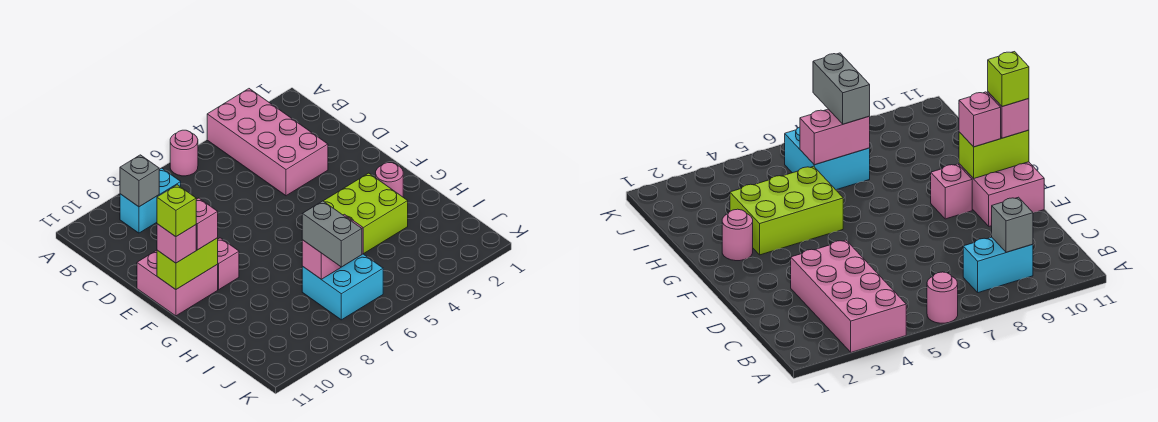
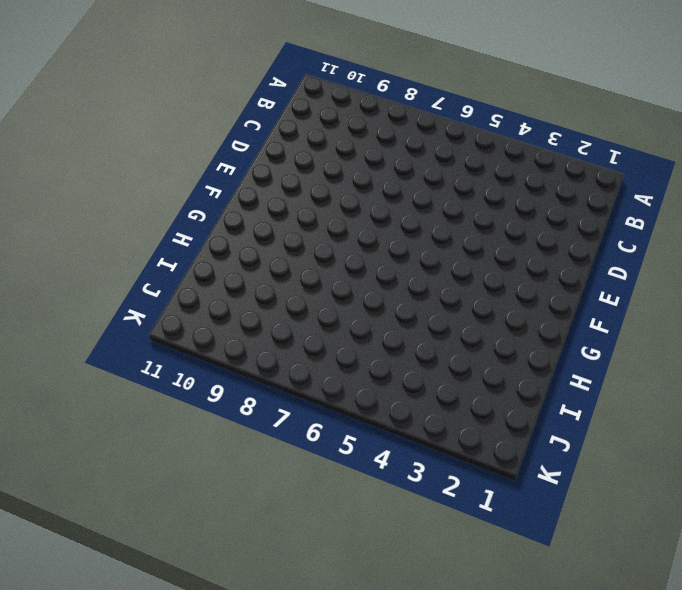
none -> pink 2x4 brick [207,89,328,196]
none -> pink 1x1 round brick [170,130,198,176]
none -> cyan 1x2 brick [120,168,181,233]

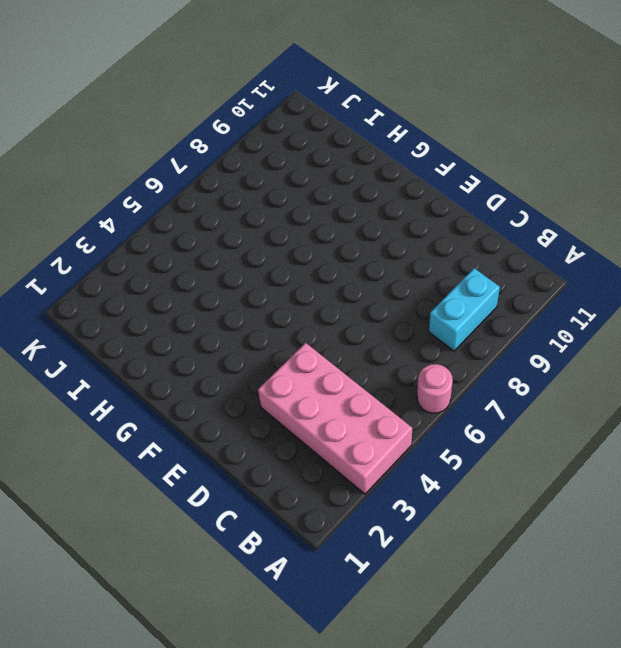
none -> pink 2x2 brick [137,250,218,316]
none -> pink 1x1 brick [218,238,239,289]
none -> pink 1x1 round brick [376,163,403,197]

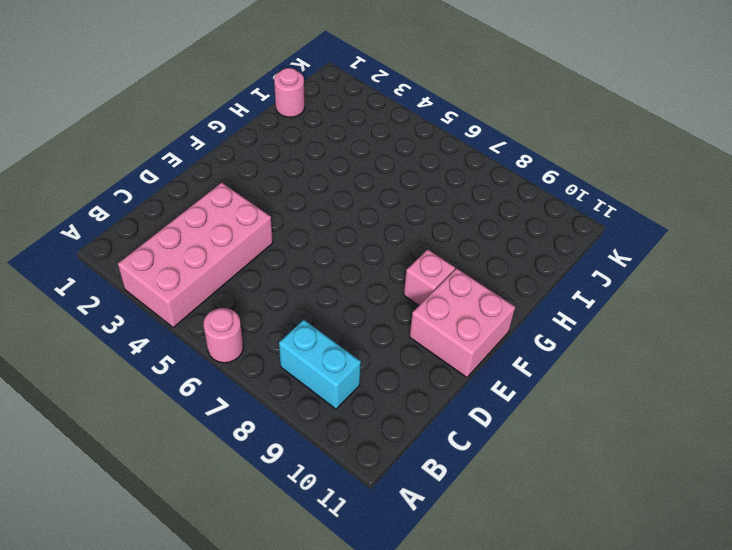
pink 1x1 round brick [274,68,305,117] -> pink 1x1 round brick moved to [376,163,403,197]
none -> lime 2x3 brick [324,173,408,254]
none -> cyan 2x2 brick [302,254,383,320]
none -> grey 1x1 brick [120,155,159,207]

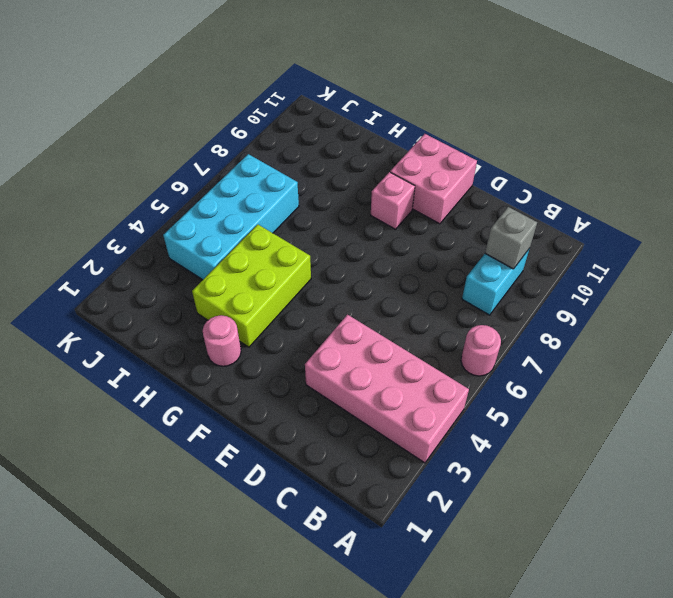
cyan 2x4 brick [163,154,299,280] -> cyan 2x2 brick [302,254,383,320]
none -> lime 1x2 brick [157,238,218,290]
none -> pink 1x2 brick [302,214,363,279]
none -> pink 1x1 brick [196,198,218,250]

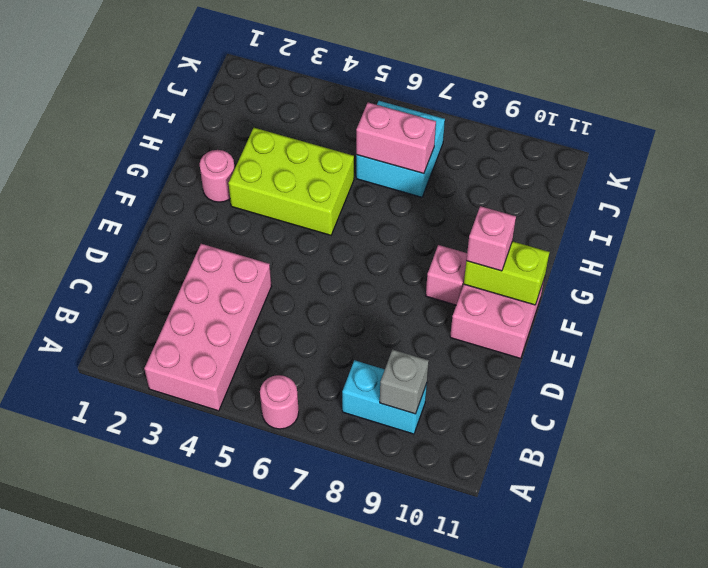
none -> pink 1x1 brick [157,224,196,263]
none -> grey 1x2 brick [302,201,362,267]
none -> lime 1x1 brick [157,185,196,237]

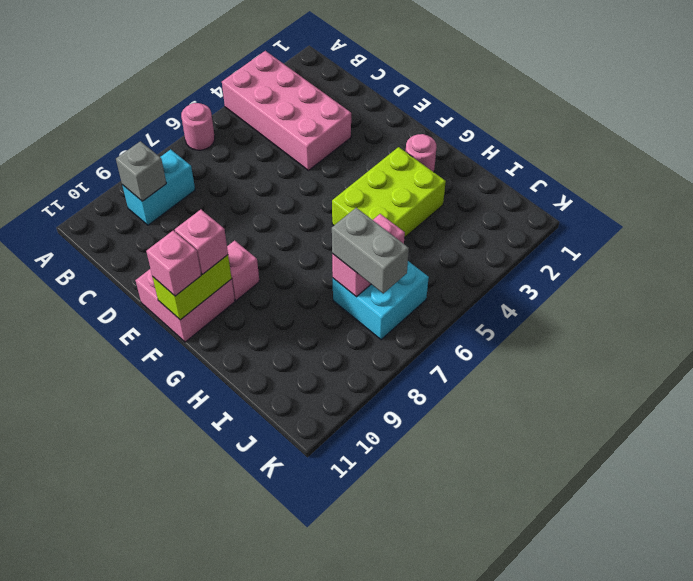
none -> lime 1x1 brick [157,185,196,237]

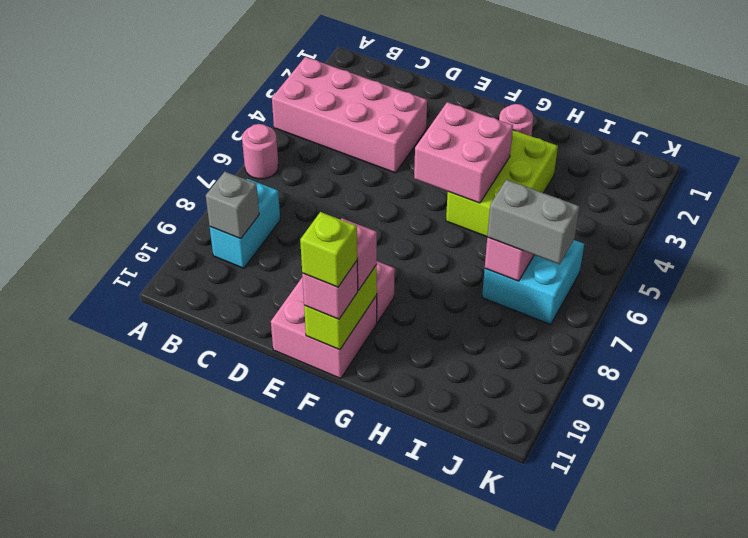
pink 2x2 brick [414,102,513,203] -> none

